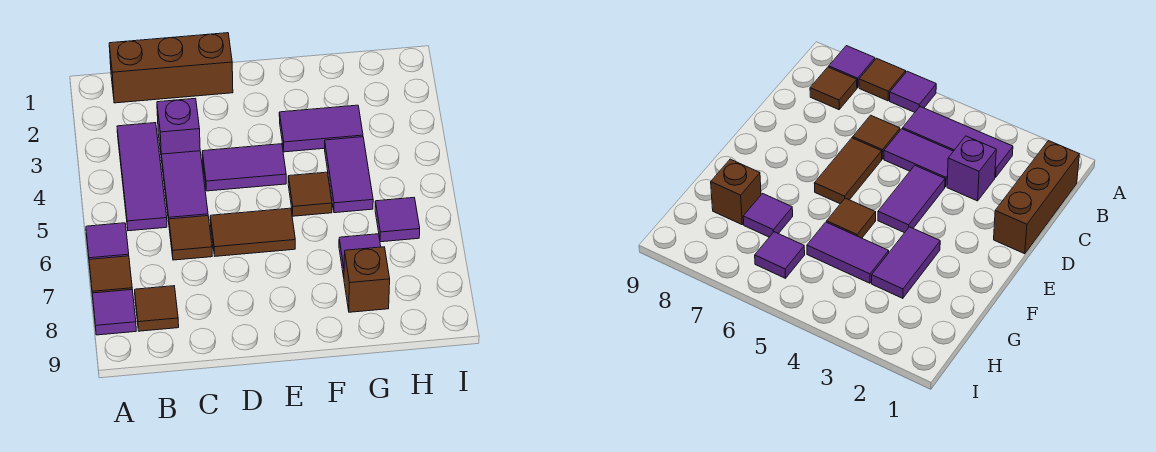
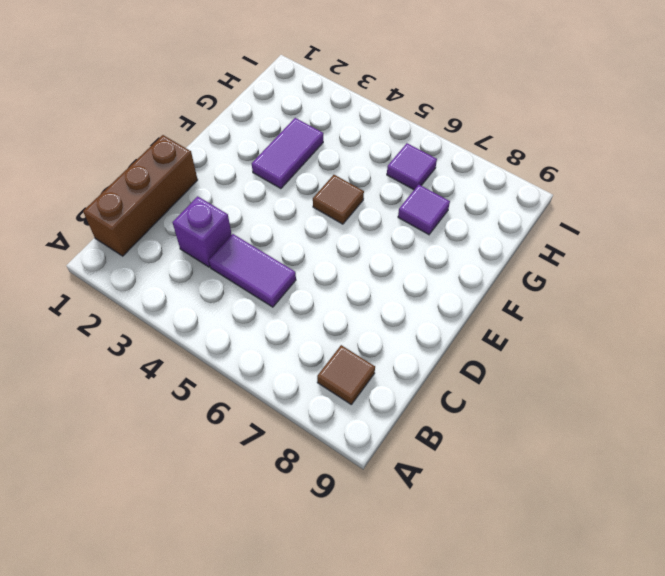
none -> purple 1x1 tile [86,223,129,259]
none -> brown 1x1 tile [89,256,132,297]
none -> purple 1x1 tile [92,290,136,335]

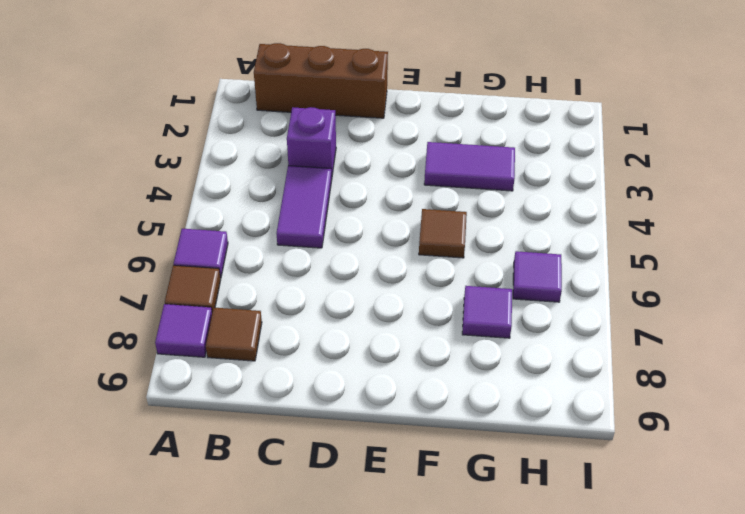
none -> purple 1x3 tile [117,123,167,231]
none -> brown 1x1 tile [169,216,212,260]
none -> purple 1x2 tile [202,144,286,191]

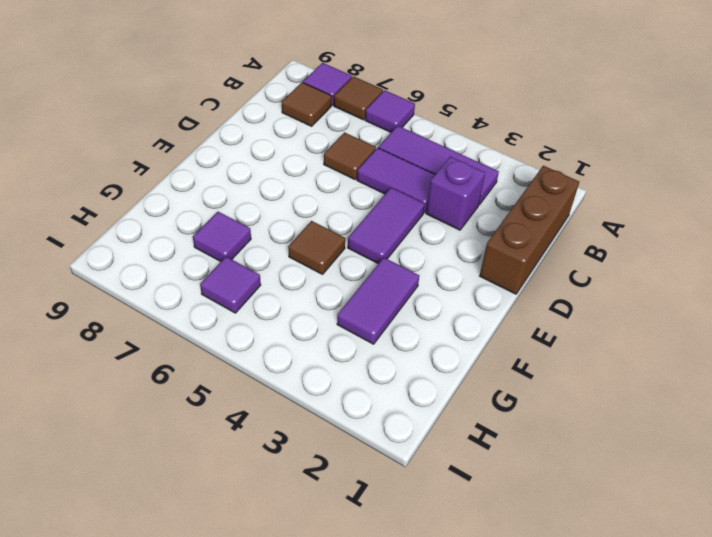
none -> brown 1x2 tile [210,208,295,256]
none -> purple 1x2 tile [325,137,373,213]
none -> brown 1x1 brick [344,247,390,312]

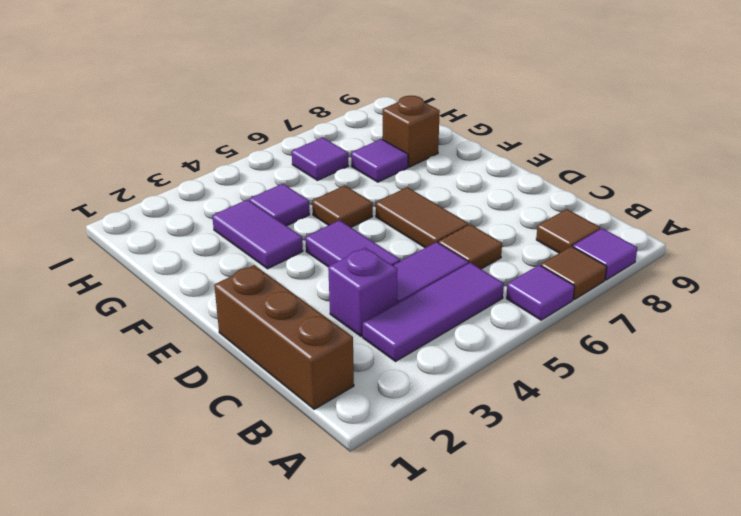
purple 1x1 tile [249,184,310,226] -> purple 1x2 tile [325,137,373,213]

